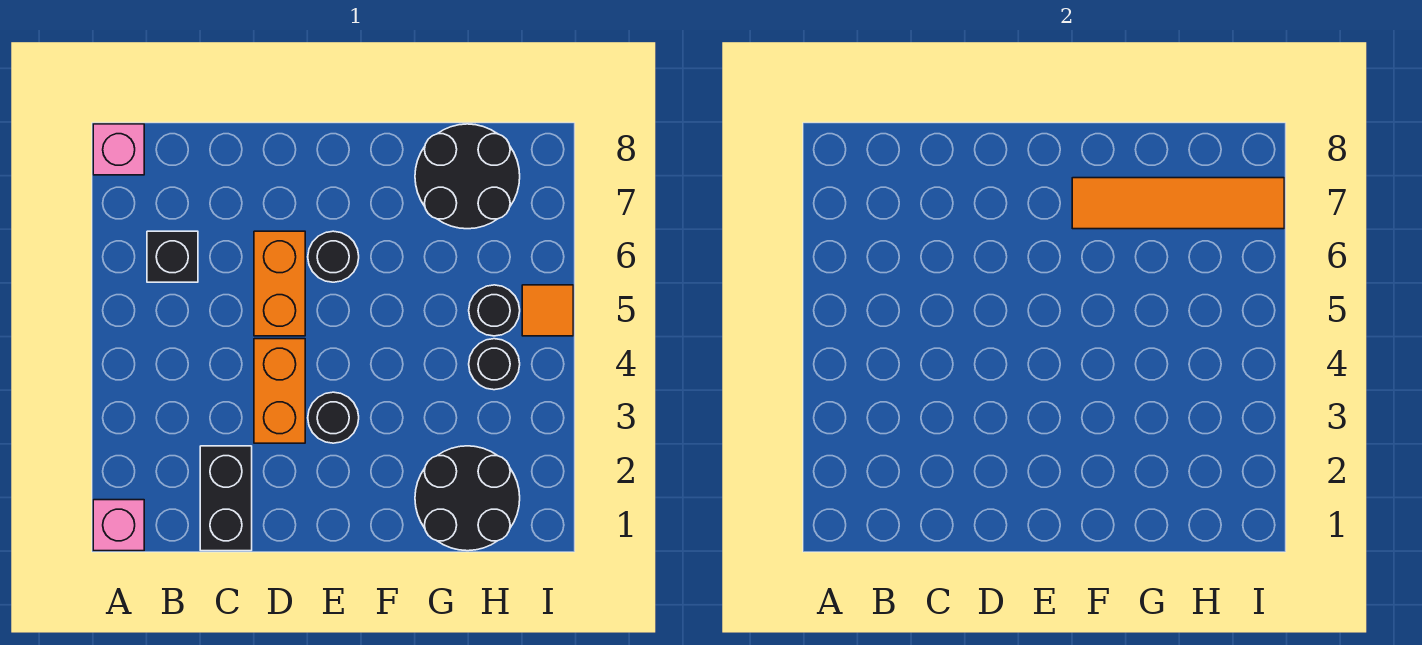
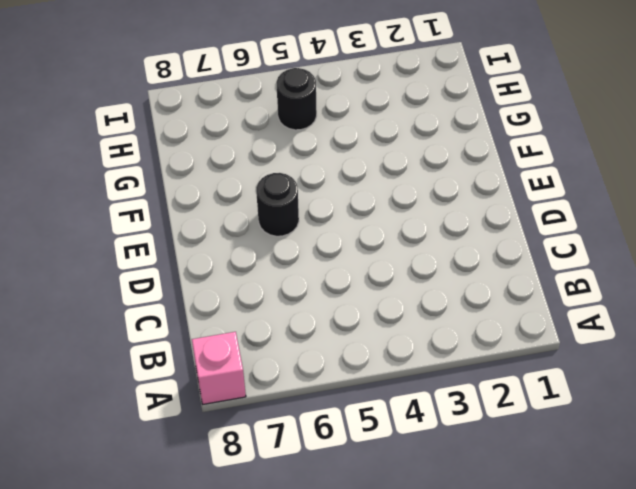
none -> pink 1x1 brick [93,500,144,551]
none -> black 1x1 brick [147,231,198,282]
none -> black 1x2 brick [200,446,252,551]

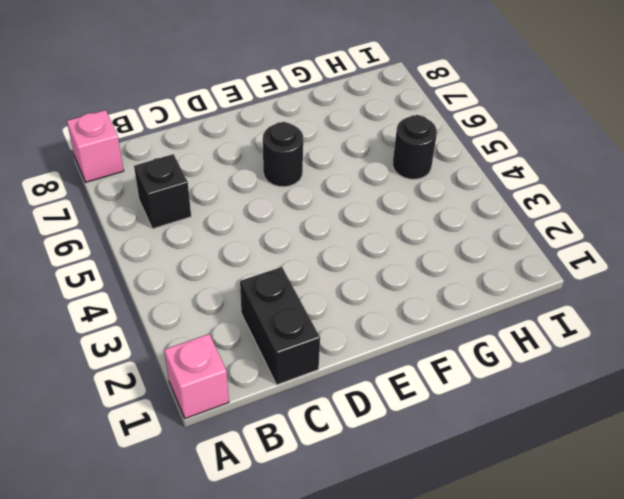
none -> orange 1x2 brick [254,339,305,443]
none -> orange 1x2 brick [254,231,305,336]
none -> black 1x1 round brick [308,392,359,443]

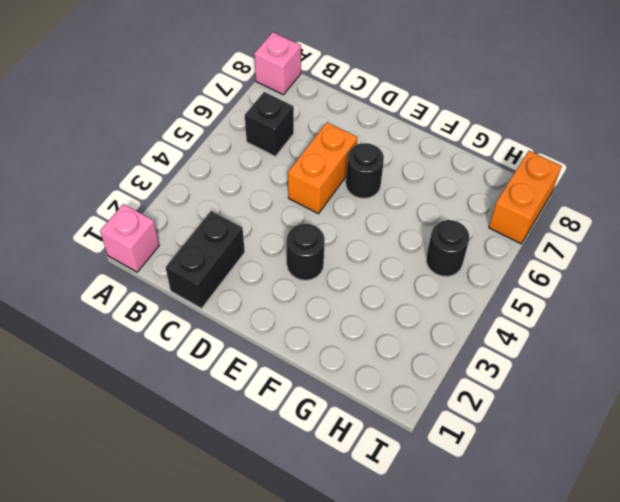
orange 1x2 brick [489,151,562,244] -> orange 1x2 brick moved to [254,339,305,443]
none -> black 2x2 round brick [415,446,520,551]
none -> black 2x2 round brick [415,124,520,229]
none -> black 1x1 round brick [469,339,520,390]

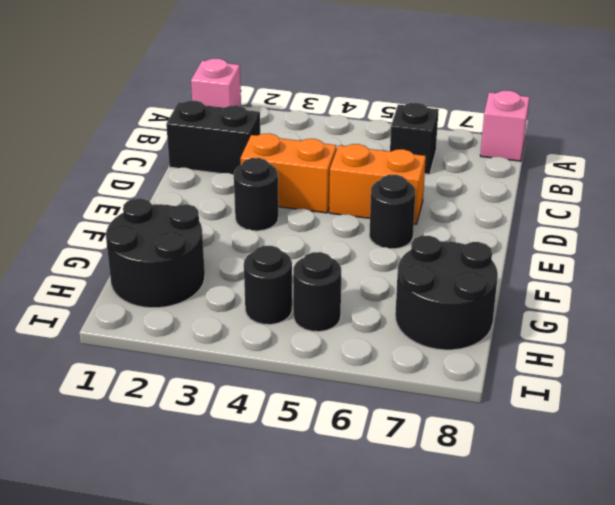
none -> orange 1x1 tile [522,285,573,336]
none -> orange 1x4 tile [1072,178,1284,229]

